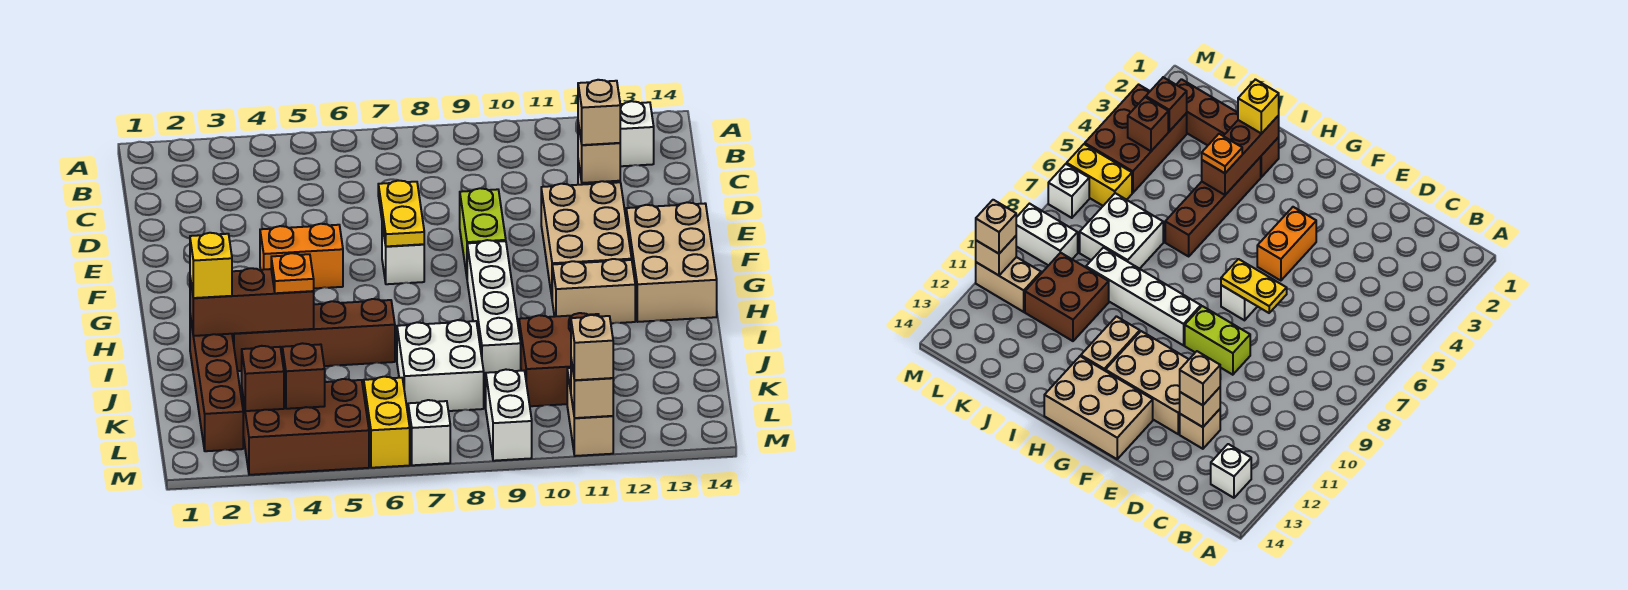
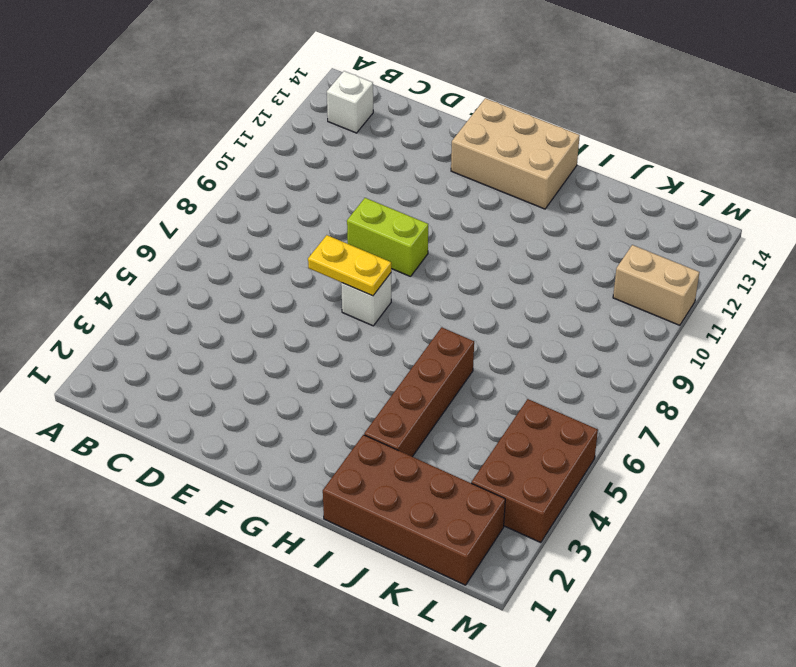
brown 2x4 brick [323,435,505,585] -> brown 1x4 brick [190,316,243,451]
none -> tan 1x1 brick [1180,409,1220,449]
none -> tan 2x3 brick [541,181,632,296]
none -> orange 1x2 brick [260,224,343,288]

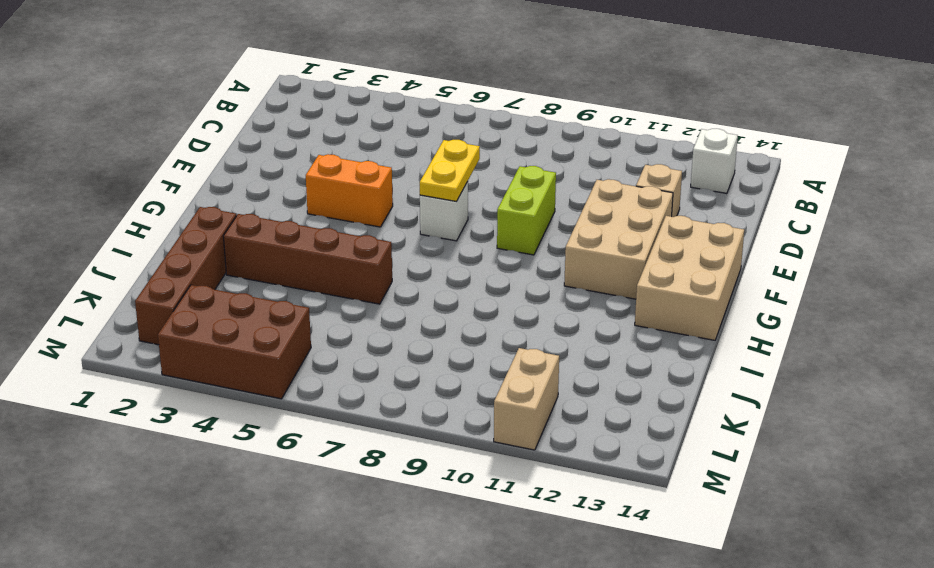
none -> white 1x4 brick [467,240,521,383]
none -> tan 1x2 brick [552,259,635,323]
none -> white 2x2 brick [397,320,484,412]

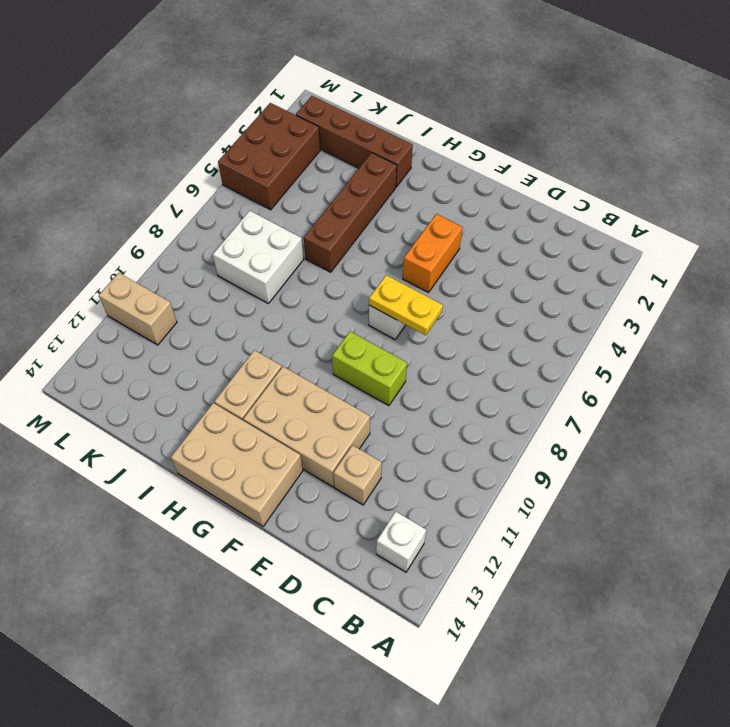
none -> white 1x4 brick [467,240,521,383]
none -> brown 2x2 brick [519,313,599,406]
none -> yellow 1x2 brick [364,377,410,468]

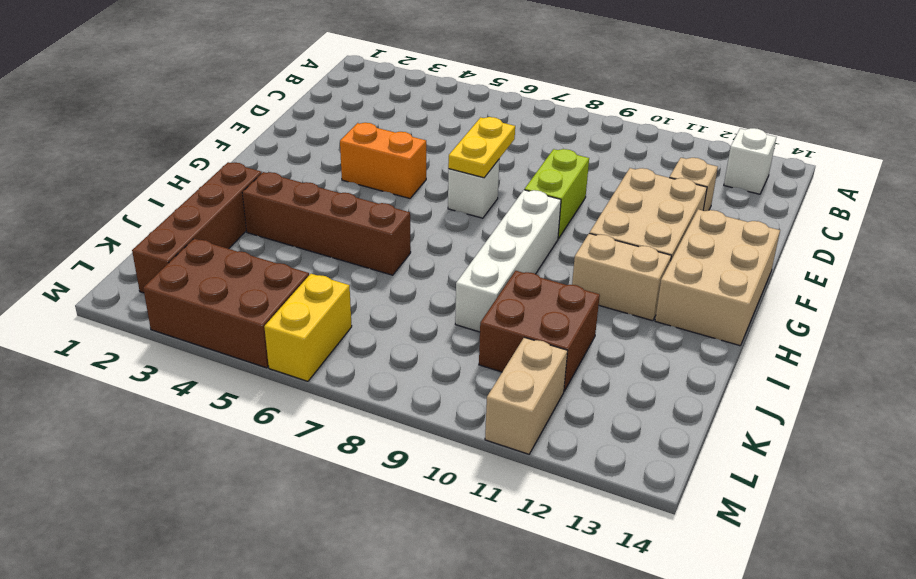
none -> white 2x2 brick [397,320,484,412]
none -> white 1x2 brick [486,370,532,461]
none -> white 1x1 brick [408,400,450,465]

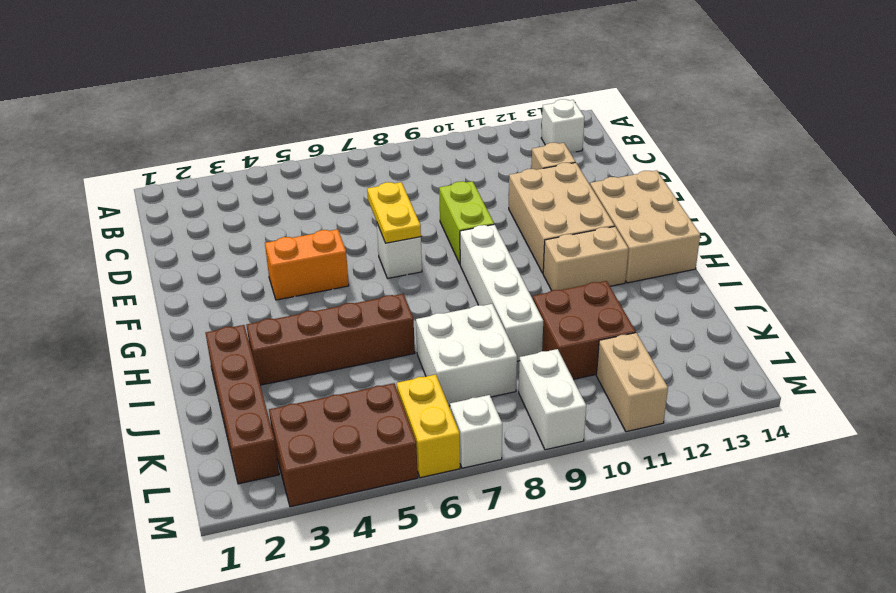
none -> tan 1x1 brick [578,123,620,183]
none -> brown 1x3 brick [190,268,314,336]
none -> brown 1x1 brick [242,346,284,411]

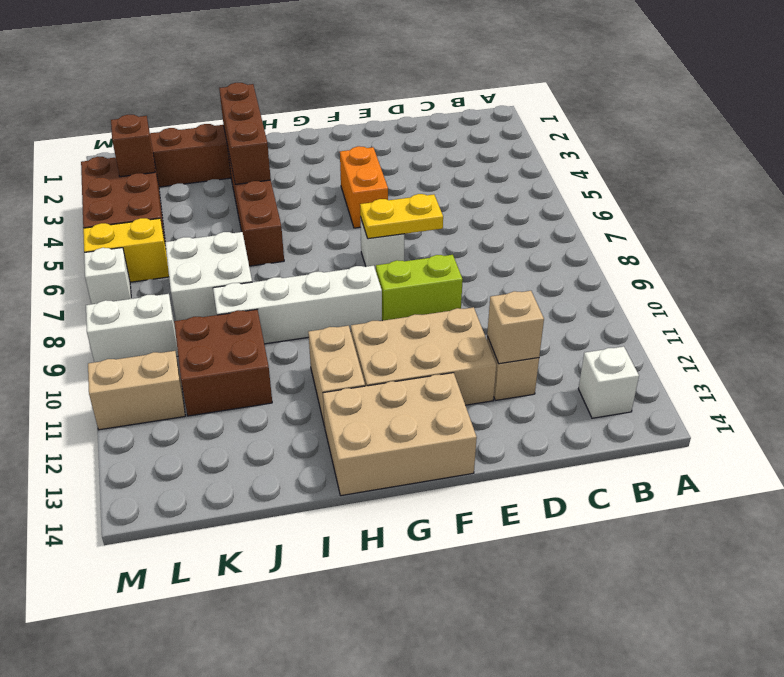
none -> brown 1x1 brick [282,343,325,409]
none -> tan 1x1 brick [571,360,613,418]
none -> tan 1x1 brick [578,80,620,145]

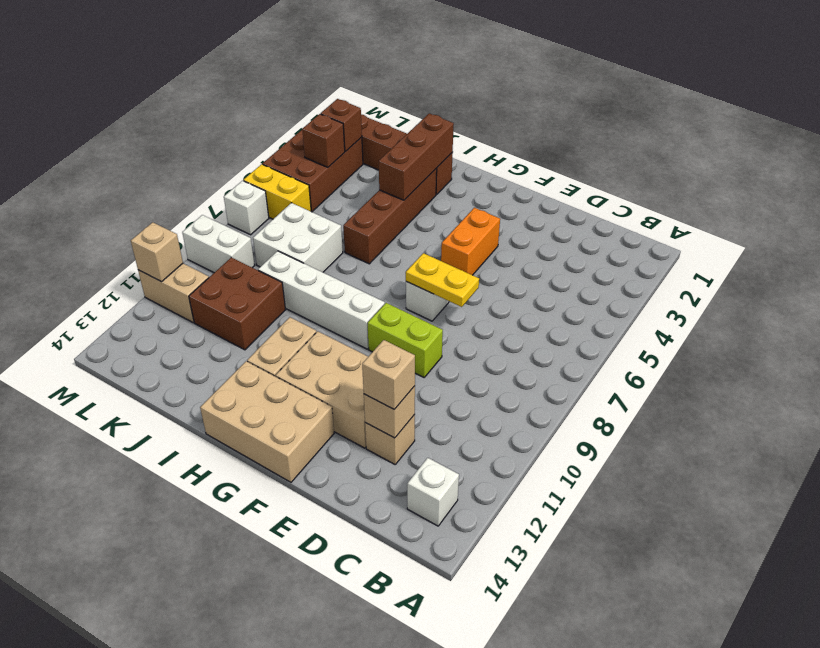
none -> yellow 1x1 brick [190,233,232,298]
none -> orange 1x1 plate [271,253,314,293]
none -> tan 1x1 brick [571,315,613,380]

